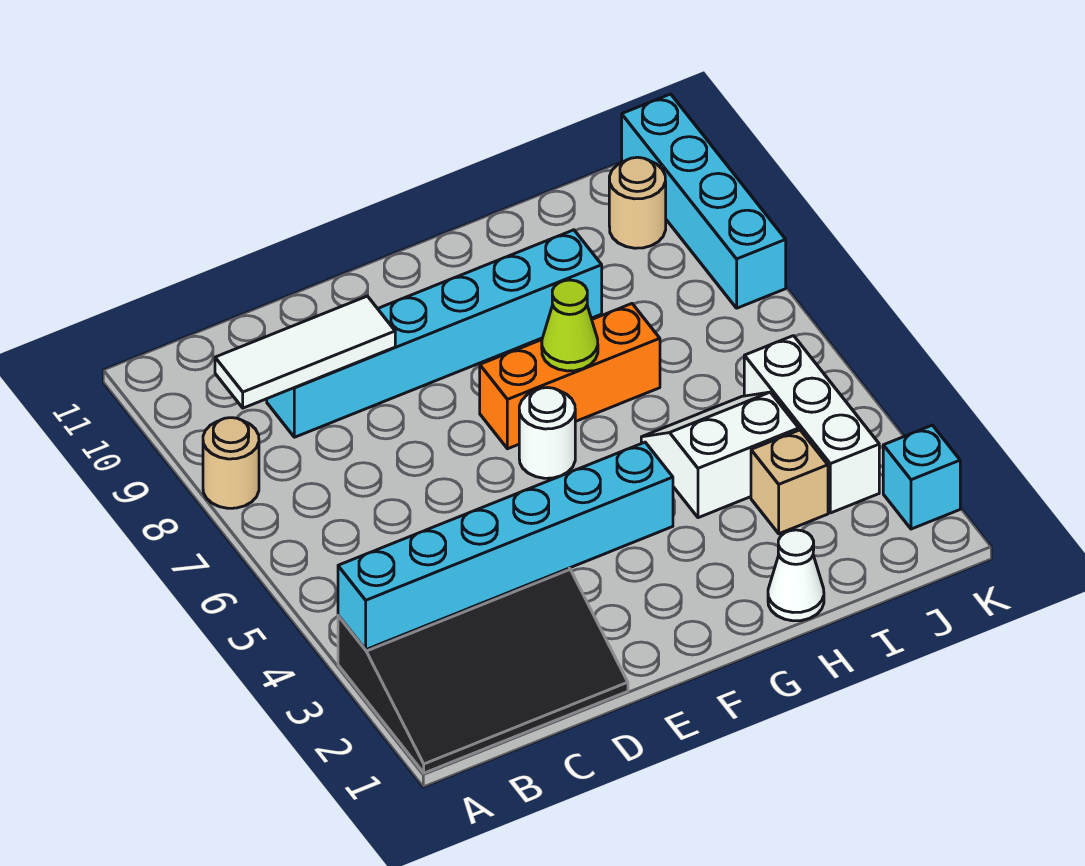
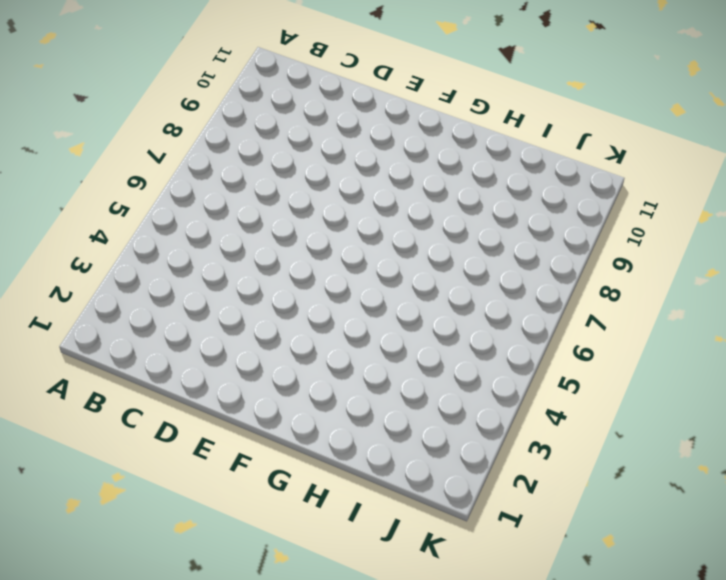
none -> black 3x4 slope [338,568,628,773]
none -> tan 1x1 round brick [203,418,259,508]
none -> cyan 1x6 brick [267,230,602,437]

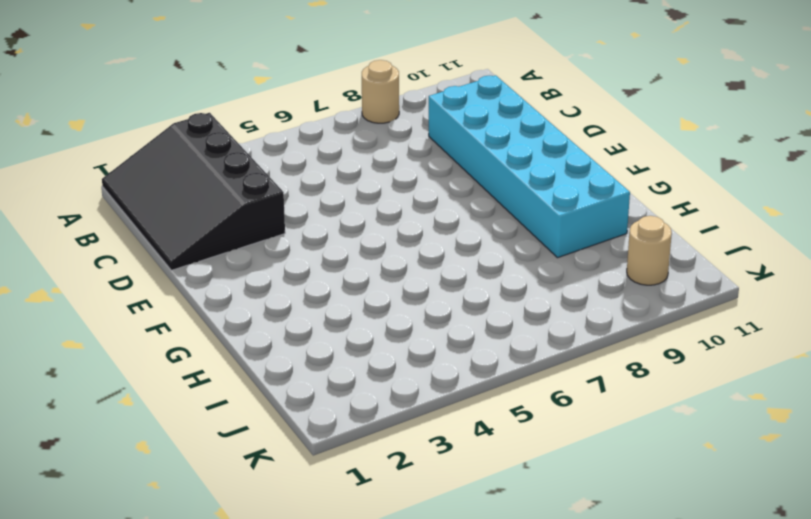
cyan 2x6 brick [429,75,630,258] -> cyan 1x6 brick [267,230,602,437]
none -> white 1x1 round brick [519,388,575,478]
none -> orange 1x3 brick [480,304,660,449]
none -> white 1x1 cone [768,530,824,621]

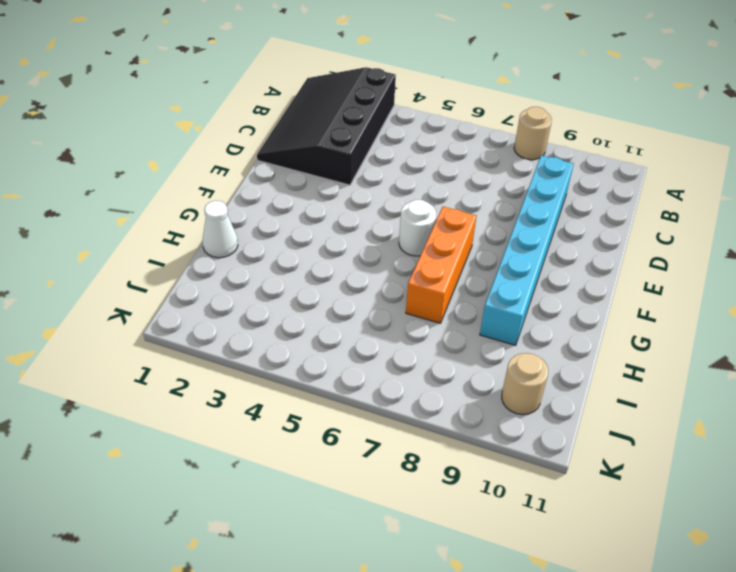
none -> white 2x2 slope [641,392,799,518]
none -> tan 1x1 brick [751,430,828,534]
none -> white 1x3 brick [744,336,879,513]

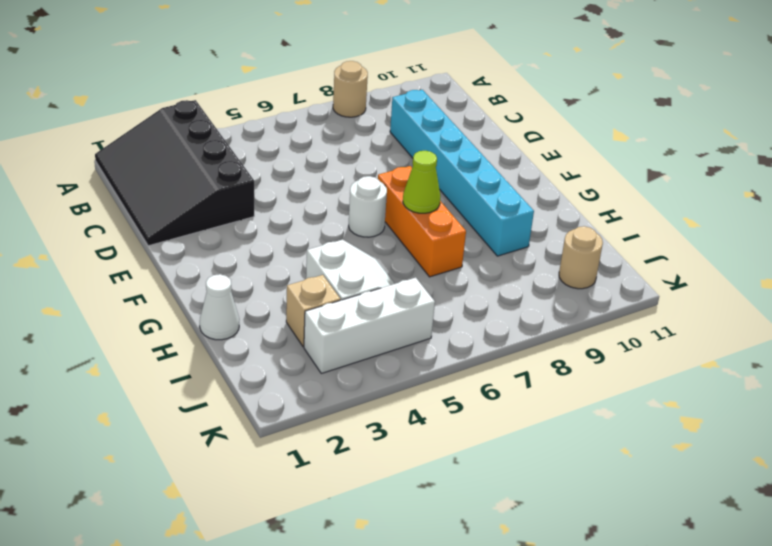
none -> cyan 1x1 brick [883,425,960,529]
none -> cyan 1x4 brick [622,94,786,308]
none -> cyan 1x6 brick [338,442,673,650]

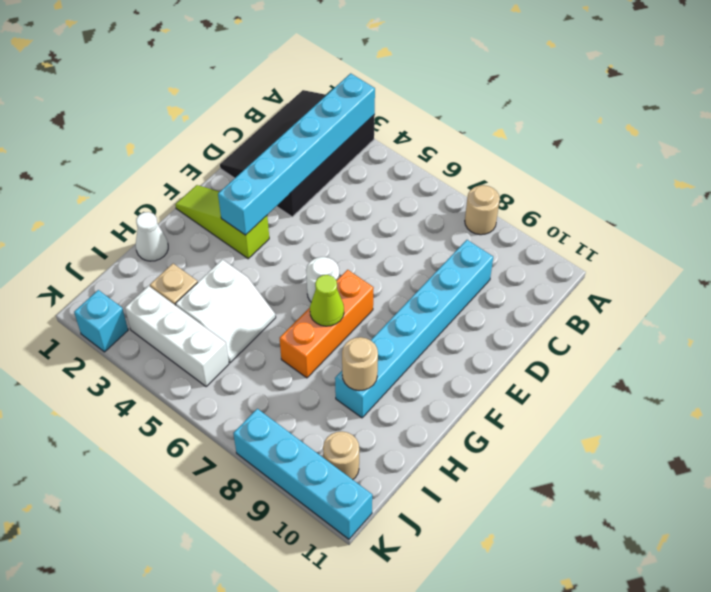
lime 1x3 slope [175,185,269,259] -> none
tan 1x1 round brick [342,337,378,391] -> none
none -> white 1x3 tile [215,296,395,408]

